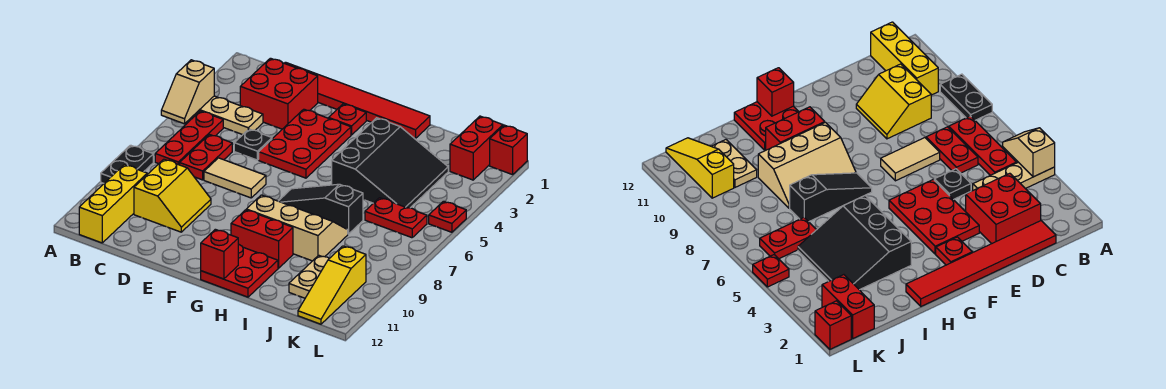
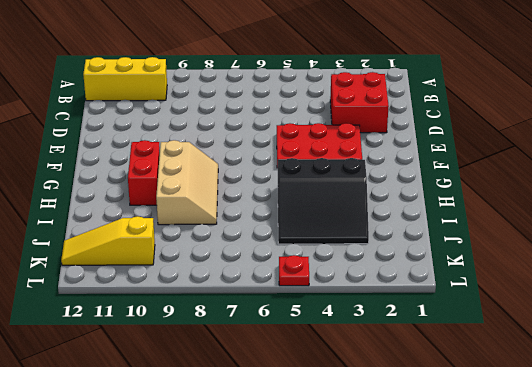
none -> tan 1x3 plate [193,96,263,135]
none -> black 1x2 plate [101,145,153,183]
none -> red 1x3 plate [155,111,223,165]

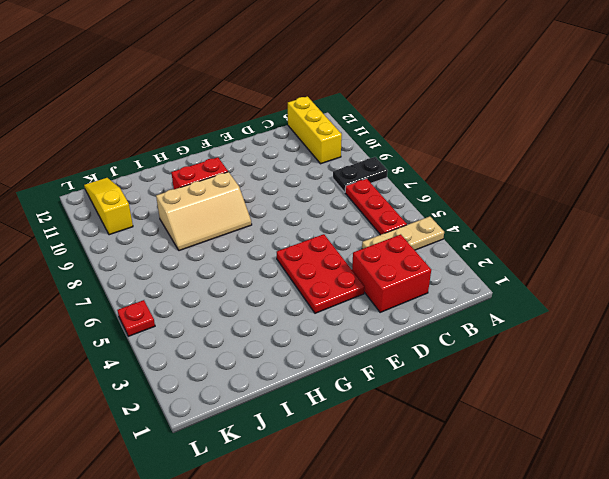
black 1x2 plate [333,157,388,192] -> black 1x2 plate turned to [101,145,153,183]
none -> red 1x6 tile [284,62,430,139]
none -> red 1x2 plate [180,134,232,180]
none -> yellow 2x2 slope [134,159,211,232]

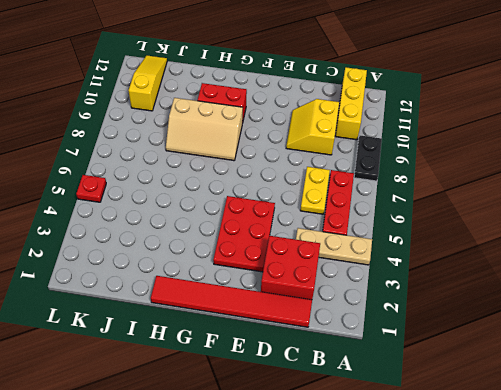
yellow 1x2 plate [300,167,330,214] -> red 1x2 plate [180,134,232,180]
none -> black 1x1 plate [234,129,272,160]
none -> tan 1x2 tile [204,158,266,198]
none -> red 1x1 plate [329,104,366,135]

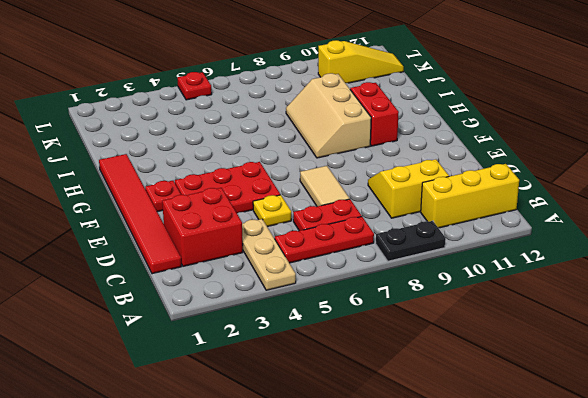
yellow 1x1 plate [253,195,291,227] -> black 1x1 plate [234,129,272,160]
none -> black 1x3 slope [279,184,363,234]
none -> red 2x2 plate [201,244,278,297]
none -> black 3x3 slope [332,118,448,208]

